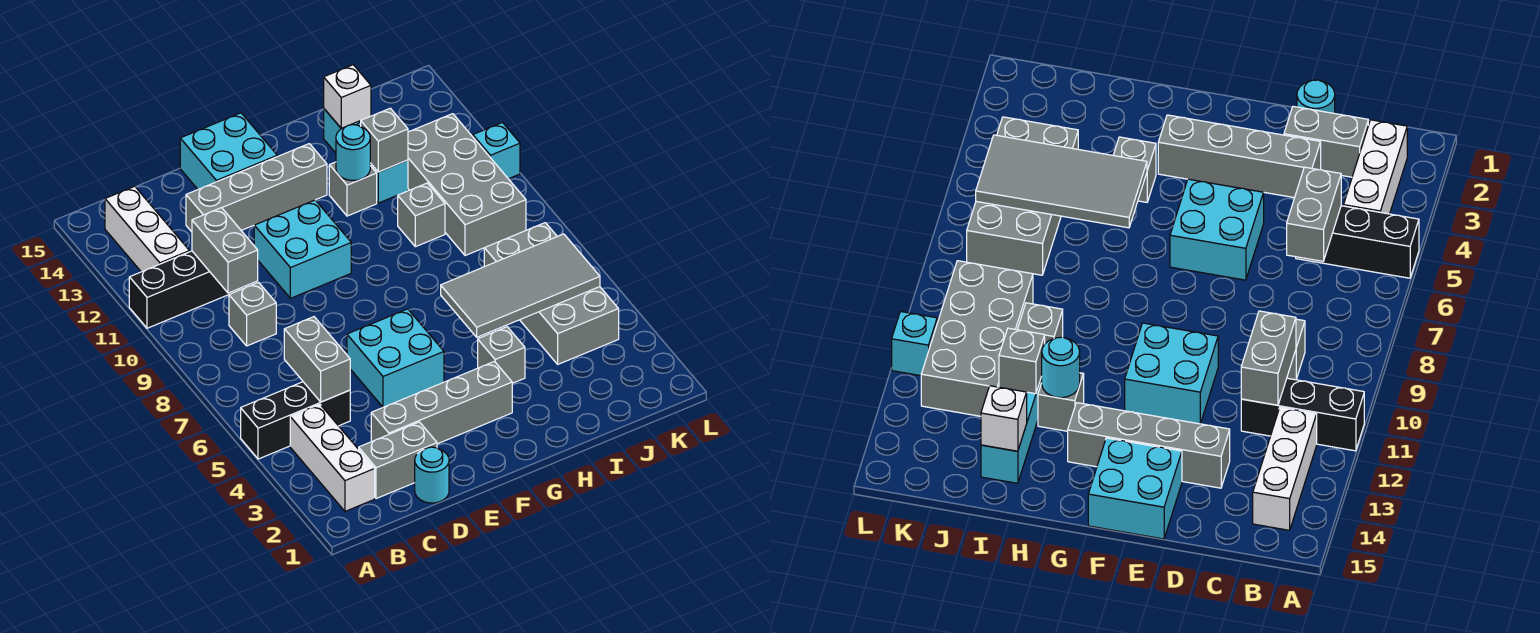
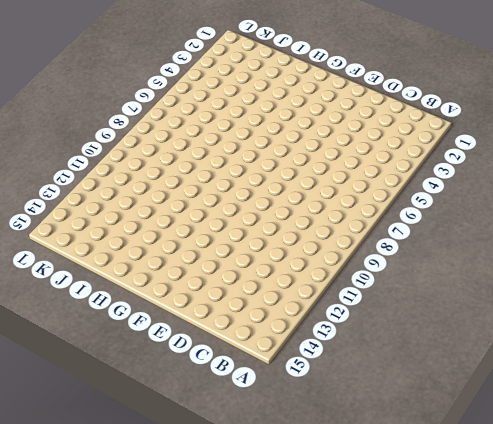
none -> black 1x3 brick [241,382,350,459]
none -> black 1x3 brick [129,251,239,328]
none -> white 1x3 brick [290,404,375,511]

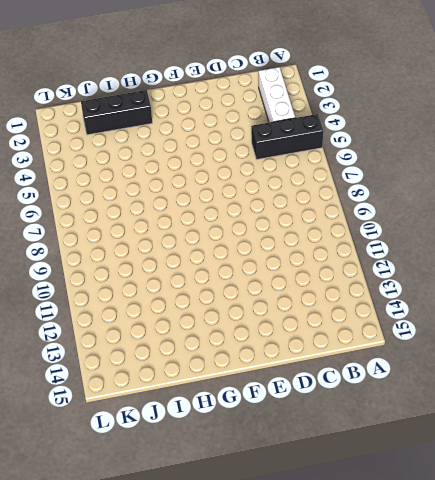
black 1x3 brick [81,90,152,135] -> black 1x3 brick moved to [129,251,239,328]
none -> white 1x3 brick [105,186,189,272]
none -> grey 1x2 brick [359,422,437,499]
none -> grey 1x1 brick [229,282,276,346]

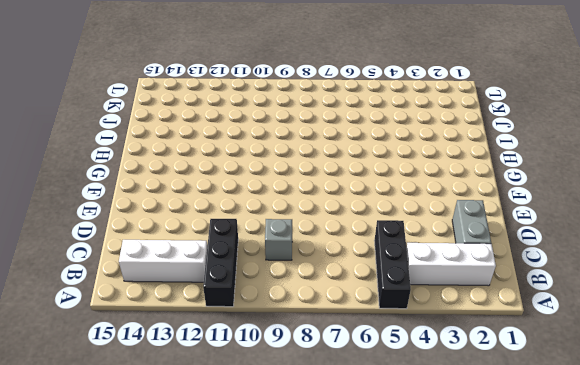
none -> cyan 1x1 round brick [415,447,449,503]
none -> grey 1x4 brick [371,361,512,444]
none -> grey 1x4 brick [186,144,327,232]

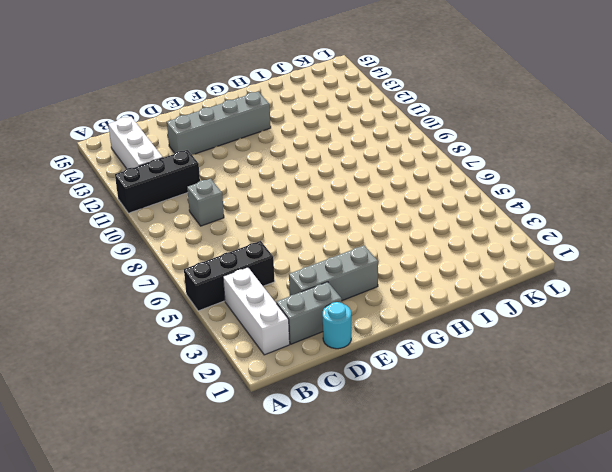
grey 1x3 brick [289,245,378,301] -> grey 1x4 brick [371,361,512,444]
none -> cyan 2x2 brick [347,309,444,407]
none -> cyan 2x2 brick [254,200,351,298]
none -> cyan 2x2 brick [180,113,277,189]

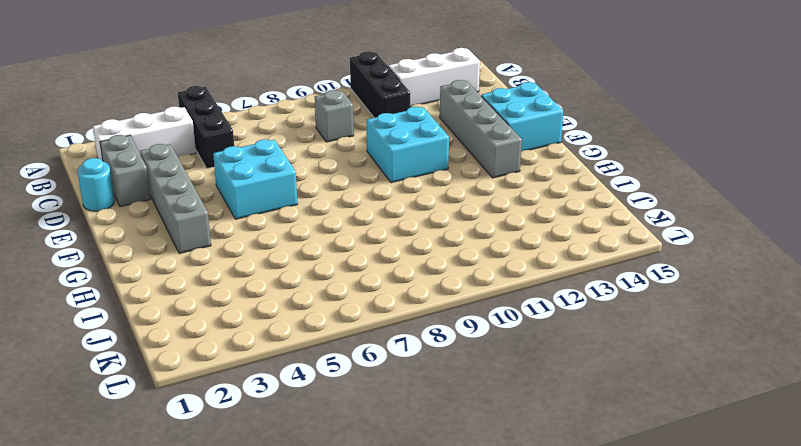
none -> grey 1x1 brick [478,327,525,383]
none -> grey 1x1 brick [329,162,377,216]
none -> grey 1x1 brick [398,183,445,247]

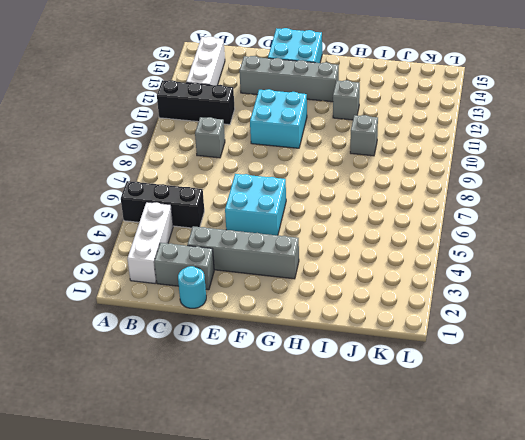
none -> grey 1x1 brick [478,327,525,383]
none -> cyan 1x3 brick [324,109,408,203]
none -> grey 2x4 brick [484,223,619,364]

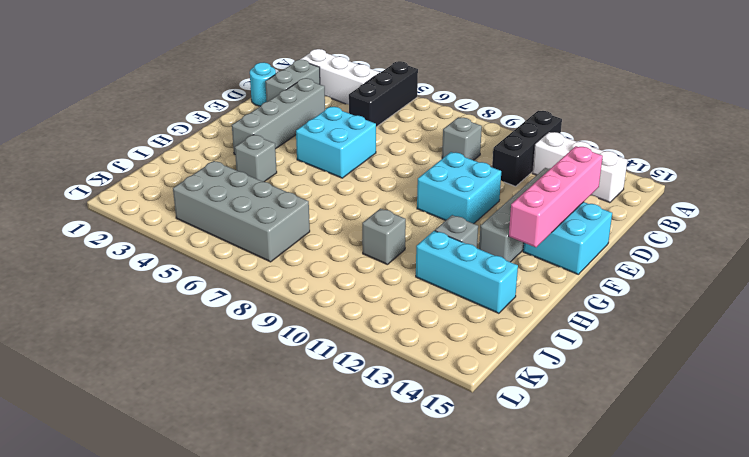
pink 1x4 brick [509,146,603,247] -> none
none -> grey 2x4 brick [408,114,526,256]
none -> cyan 1x1 brick [472,123,520,179]
none -> grey 1x2 brick [284,317,350,402]

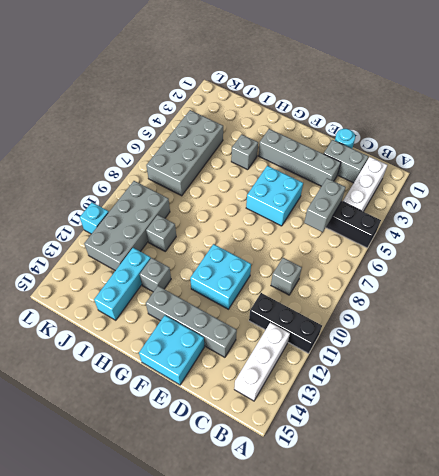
none -> grey 1x2 brick [192,208,258,293]
none -> grey 2x4 tile [441,234,600,337]
none -> cyan 1x1 round brick [336,125,370,180]

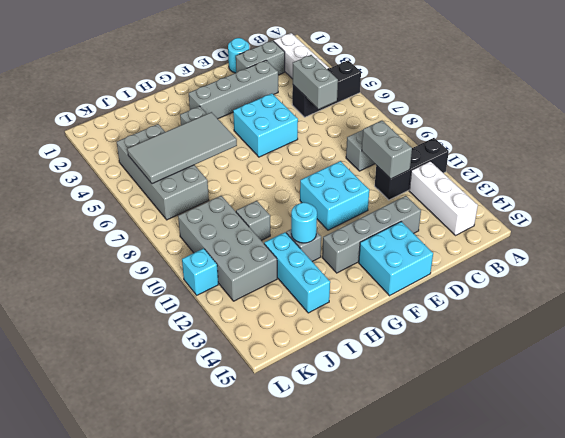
none -> grey 1x1 brick [361,108,408,172]
none -> white 1x1 brick [324,65,371,128]

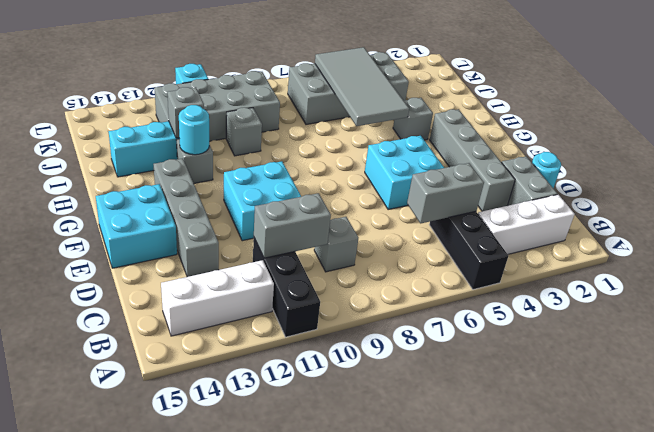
none -> white 1x1 brick [324,65,371,128]

